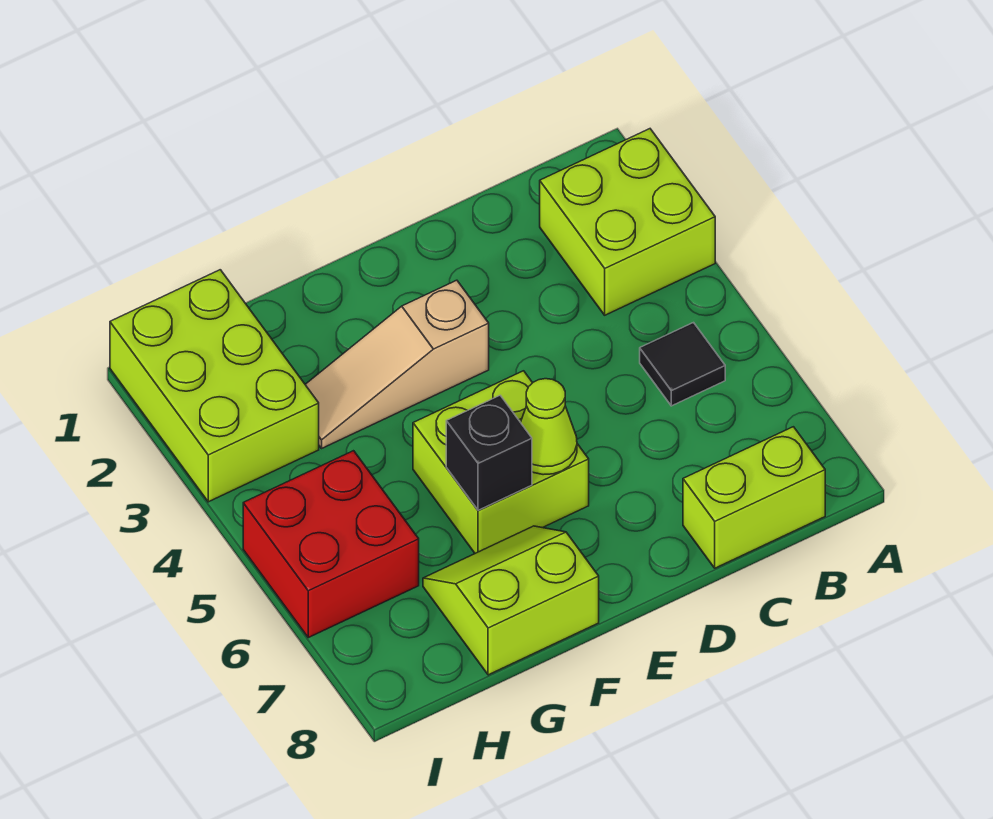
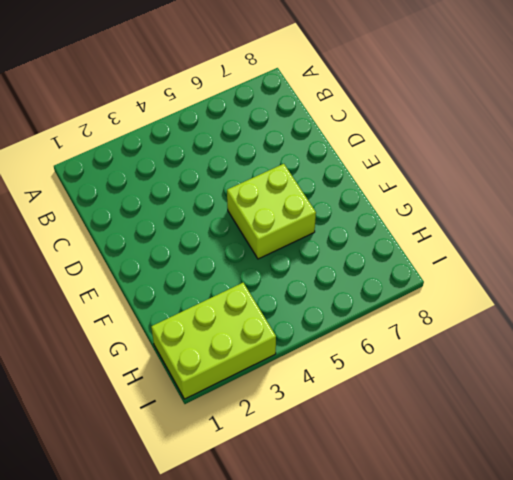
none -> lime 2x2 brick [540,129,715,315]
none -> black 1x1 tile [640,323,725,406]

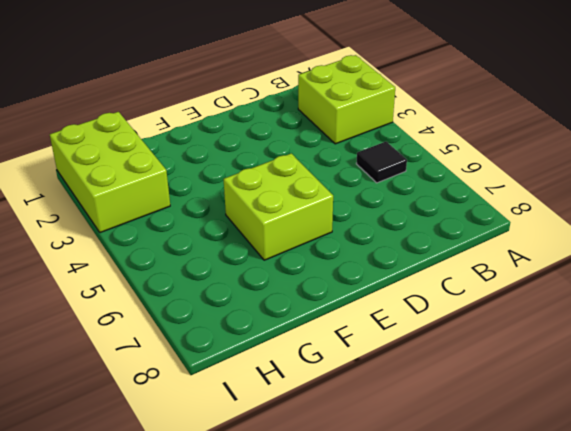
none -> lime 1x2 brick [683,427,825,568]
none -> tan 1x3 slope [305,280,489,448]

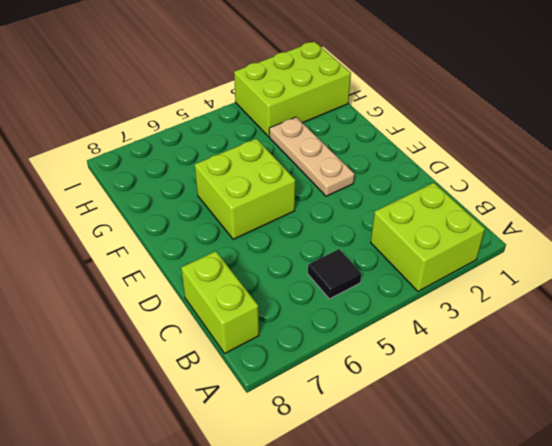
tan 1x3 plate [269,117,355,196] -> tan 1x3 slope [305,280,489,448]
none -> lime 2x2 slope [423,526,599,675]
none -> red 2x2 brick [243,451,419,638]

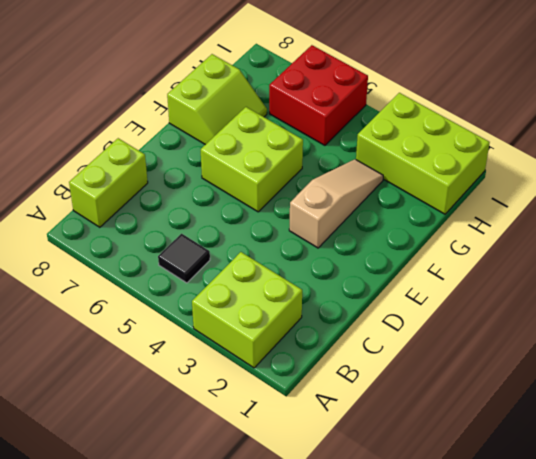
none -> lime 1x1 cone [521,379,577,475]
none -> black 1x1 brick [446,395,532,510]

